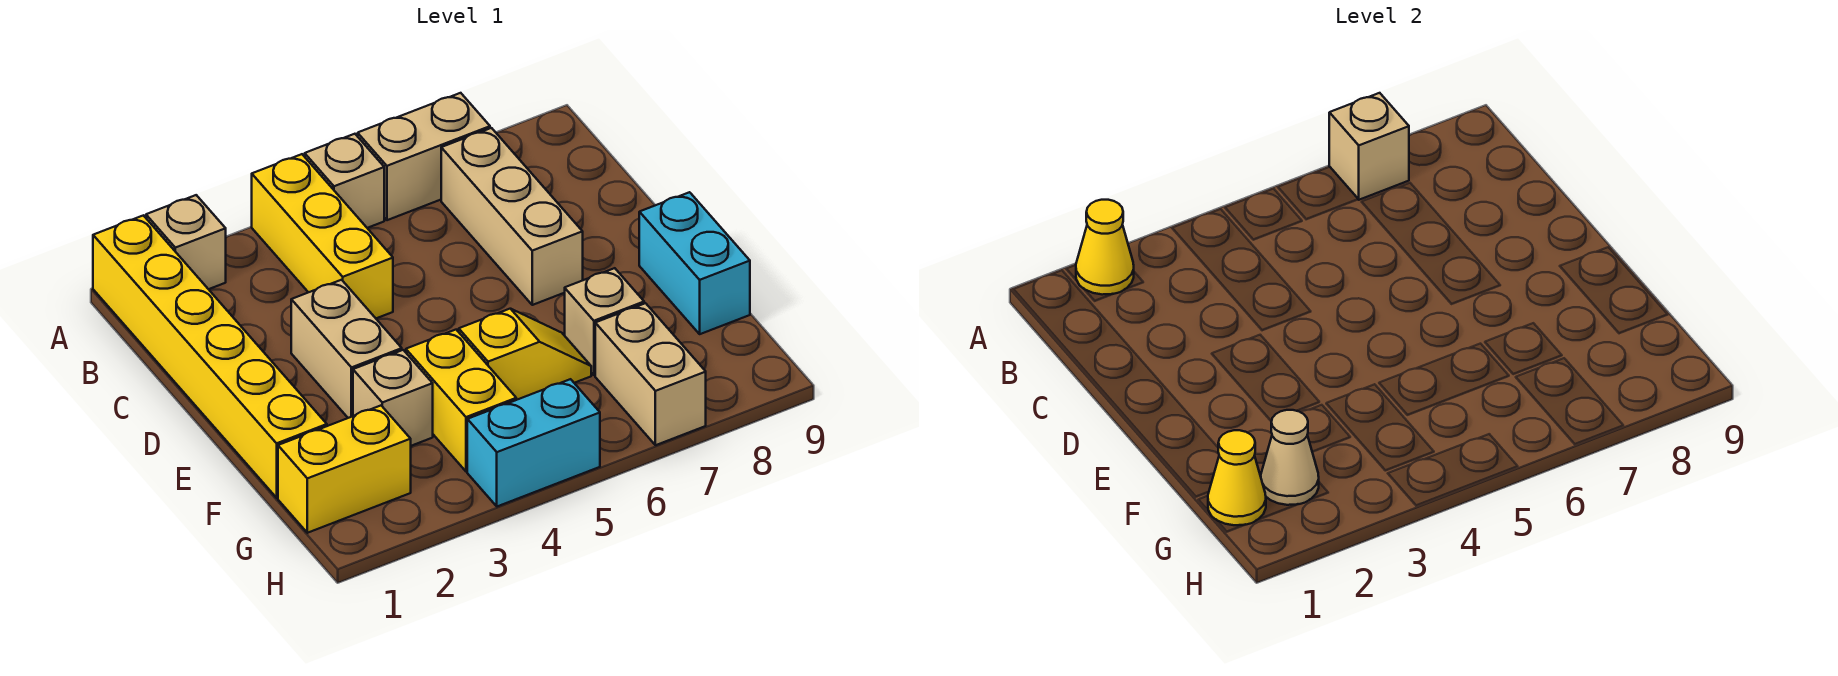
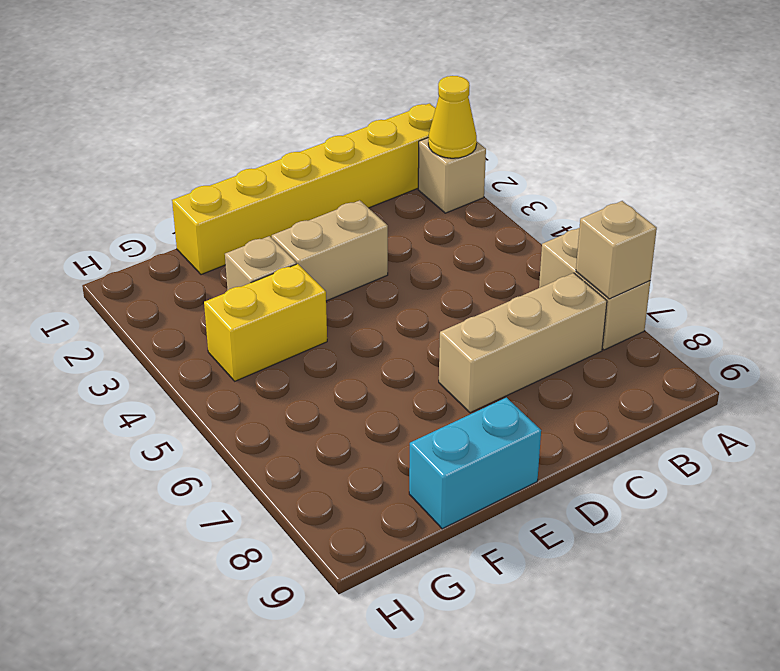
none -> yellow 1x3 brick [252,154,393,318]
none -> tan 1x1 brick [305,134,384,228]
none -> yellow 1x2 slope [459,309,591,400]

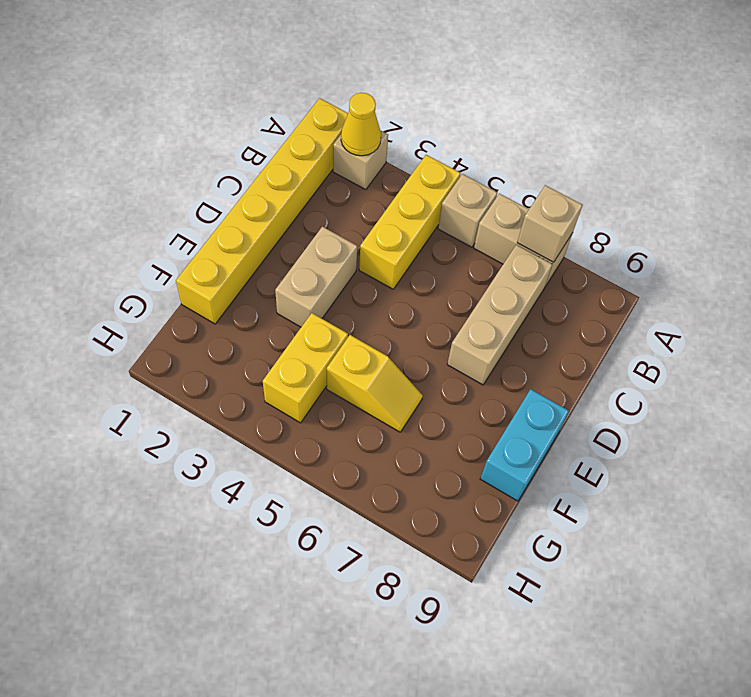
none -> tan 1x1 brick [353,350,433,446]
none -> tan 1x1 brick [565,268,644,375]
none -> yellow 1x2 brick [278,406,411,533]

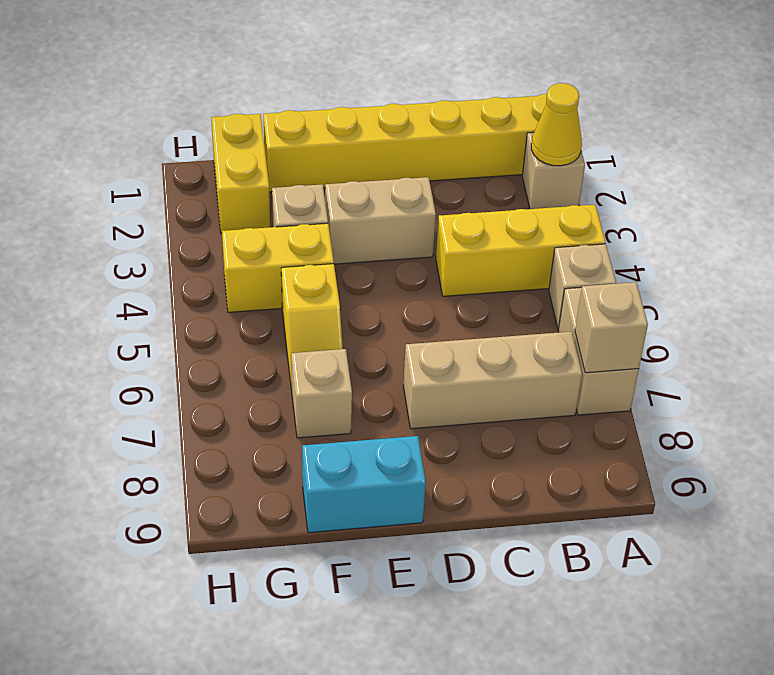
none -> tan 1x2 brick [595,303,706,445]
none -> cyan 1x2 brick [467,379,600,507]
none -> yellow 1x1 cone [1208,430,1266,525]

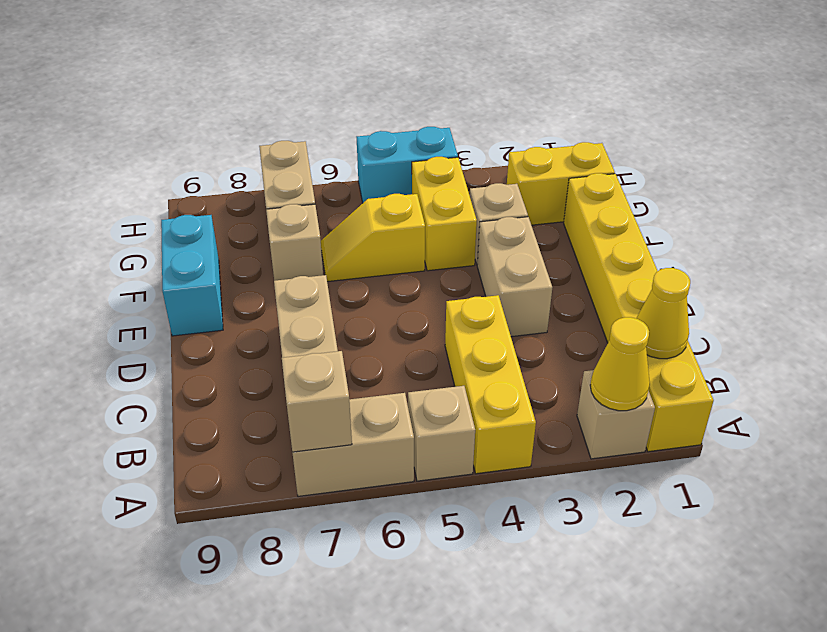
yellow 1x1 cone [636,268,690,359] -> yellow 1x1 cone moved to [1208,430,1266,525]
none -> tan 1x1 cone [1260,410,1319,505]

